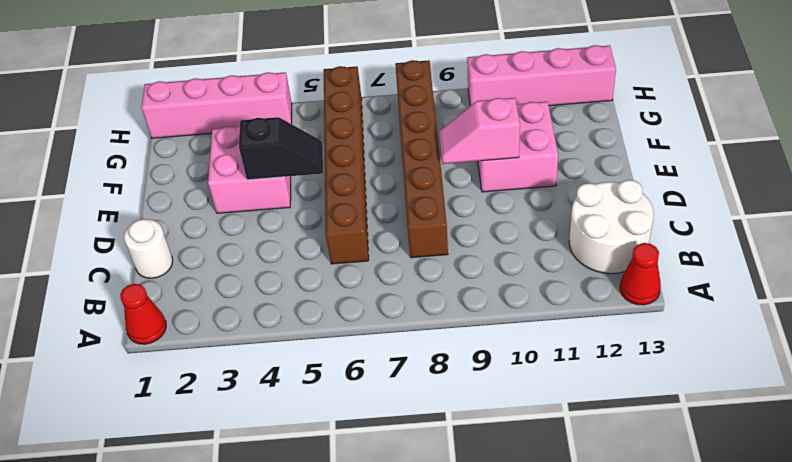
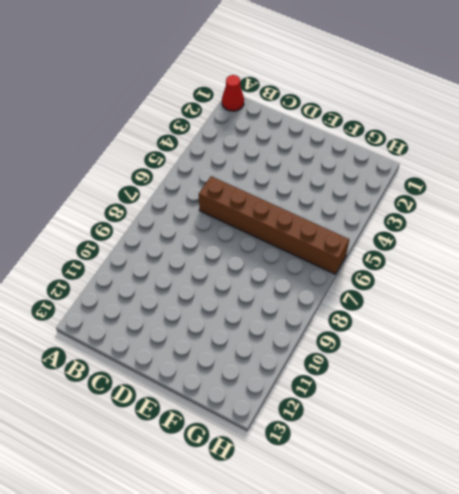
none -> red 1x1 cone [620,243,661,305]
none -> white 2x2 round brick [569,180,654,274]
none -> white 1x1 round brick [124,219,173,278]

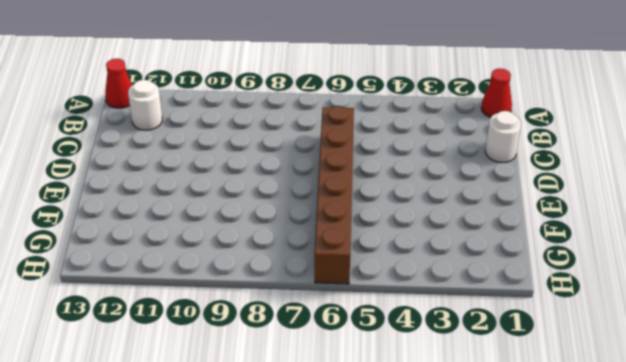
white 1x1 round brick [128,80,162,130] -> white 2x2 round brick [569,180,654,274]
none -> brown 1x6 brick [395,60,448,258]
none -> pink 2x2 brick [208,127,291,213]
none -> pink 2x2 brick [478,102,558,192]

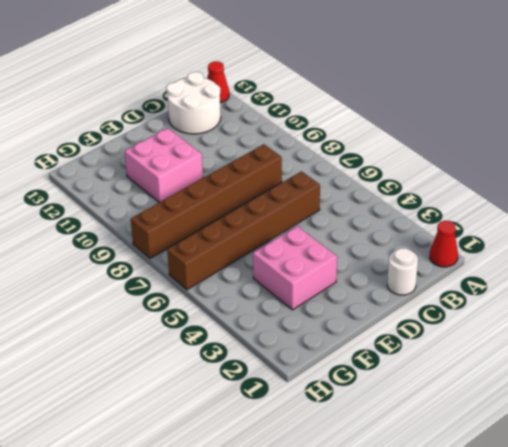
none -> pink 1x4 brick [141,72,292,138]
none -> pink 1x4 brick [467,45,616,106]
none -> black 1x2 slope [239,117,323,180]

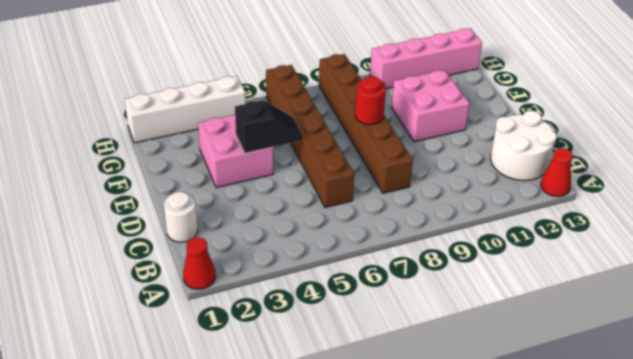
red 1x1 round brick [355,76,386,125] -> none
white 1x4 brick [125,76,246,143] -> pink 1x4 brick [141,72,292,138]
none -> pink 1x2 slope [439,98,520,164]

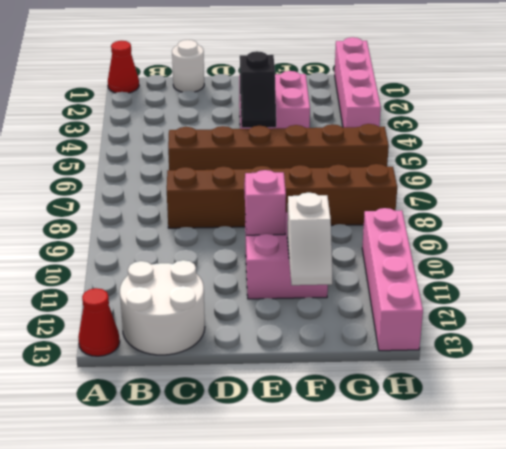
white 1x2 slope [287,193,332,285] -> none

